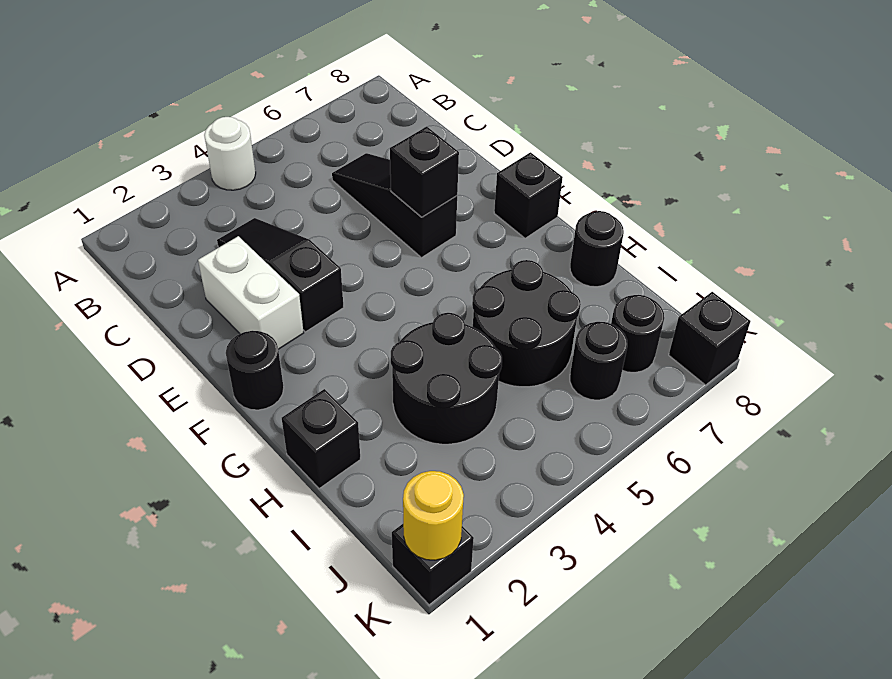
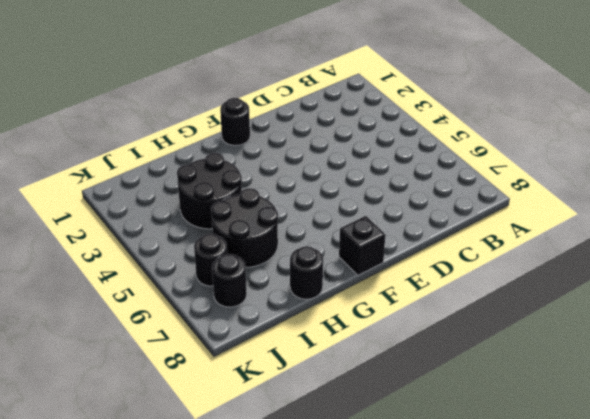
none -> white 1x1 round brick [204,117,256,190]
none -> black 1x3 slope [217,218,344,332]
none -> black 1x3 slope [332,153,457,258]

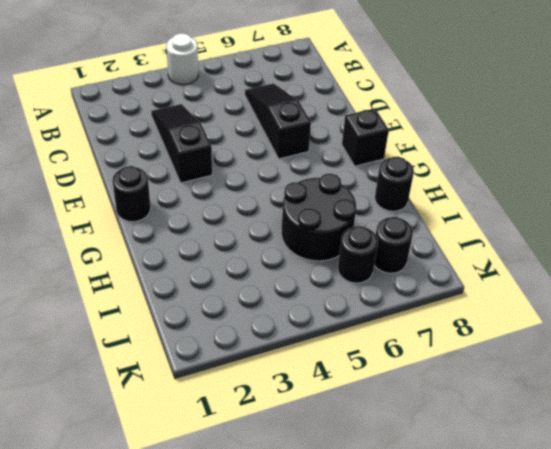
none -> white 1x2 brick [198,236,304,349]
none -> black 1x1 brick [282,389,360,488]
none -> black 2x2 round brick [391,313,502,444]

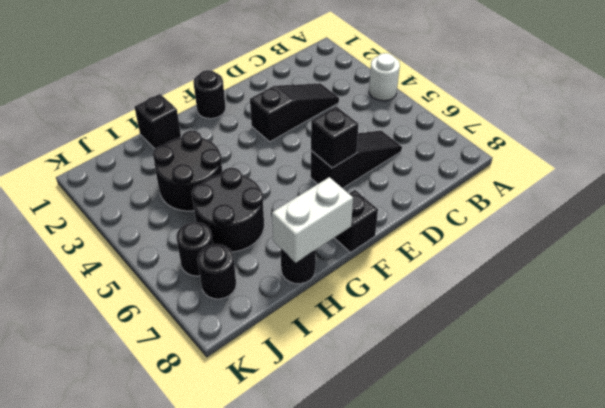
white 1x2 brick [272,177,353,263] -> white 1x2 brick moved to [198,236,304,349]
none -> black 1x1 brick [392,524,474,605]
none -> black 1x1 brick [669,292,750,385]
none -> yellow 1x1 round brick [403,471,464,560]

